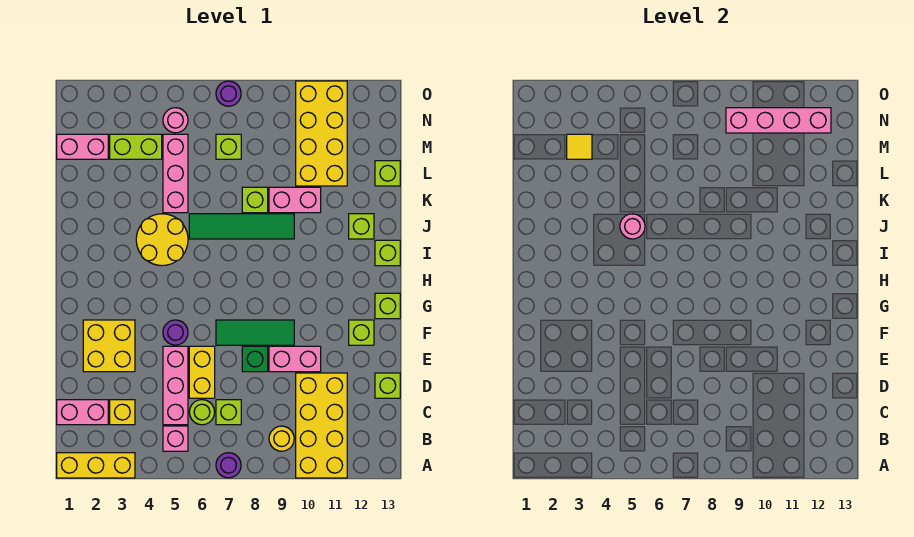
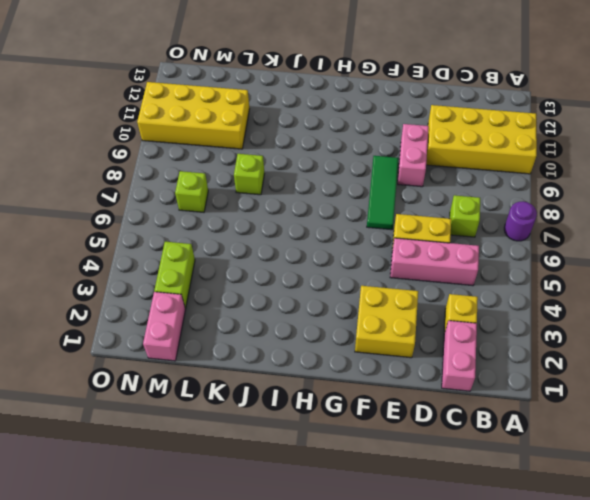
none -> yellow 1x3 brick [57,453,135,478]
none -> pink 1x1 brick [163,426,188,451]
none -> yellow 1x1 round brick [269,426,294,451]
none -> lime 1x1 round brick [189,400,215,425]

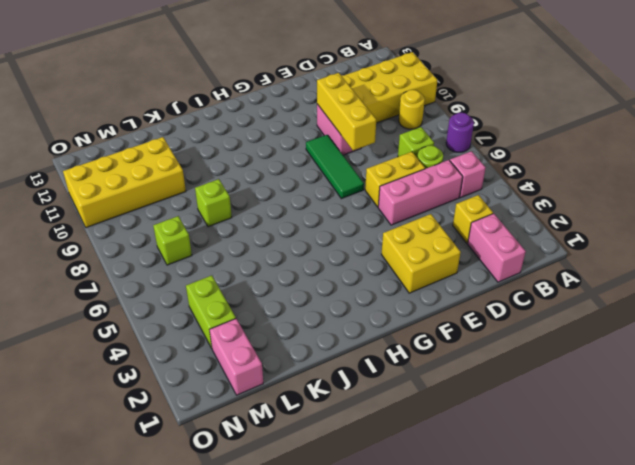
yellow 1x3 brick [317,73,376,150] -> yellow 1x3 brick moved to [57,453,135,478]
none -> lime 1x1 brick [375,373,400,398]
none -> green 1x1 brick [242,346,268,372]
none -> purple 1x1 round brick [163,320,188,345]
none -> lime 1x1 brick [349,320,374,345]

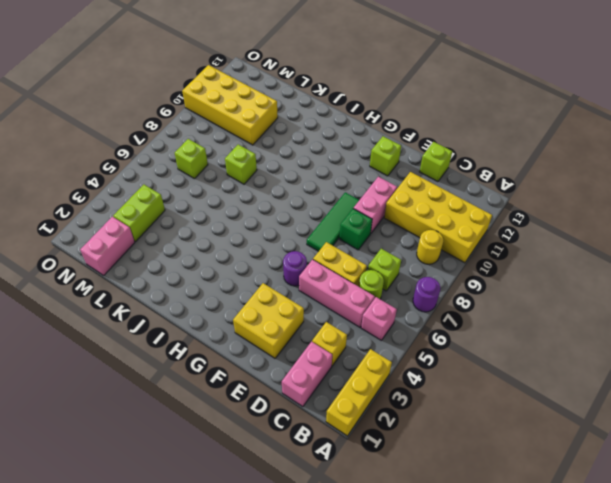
none -> lime 1x1 brick [375,293,400,319]
none -> yellow 2x2 round brick [136,214,188,266]
none -> lime 1x1 brick [375,240,400,266]
none -> green 1x4 tile [189,214,294,239]

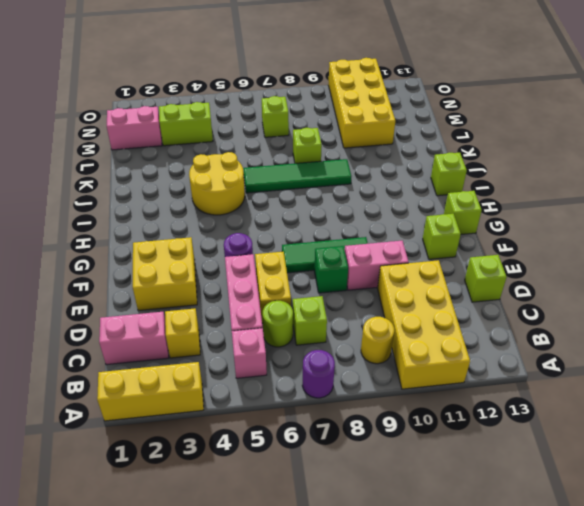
none -> lime 1x1 brick [349,214,374,239]
none -> pink 1x3 brick [163,134,188,213]
none -> pink 1x2 brick [269,187,321,213]
none -> lime 1x1 brick [375,161,400,186]

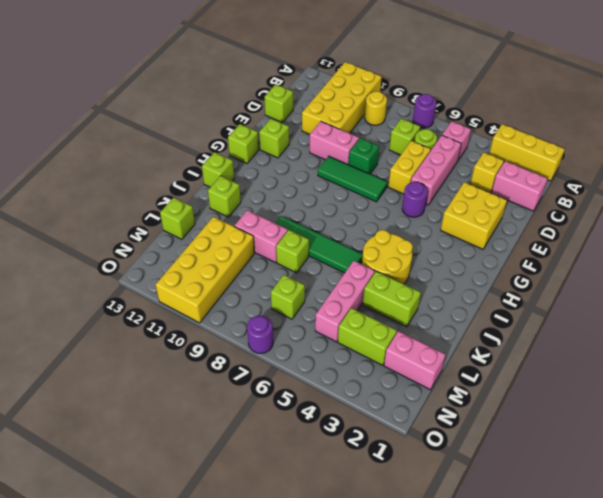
lime 1x2 brick [363,271,421,327] -> none
none -> pink 1x1 round brick [163,108,188,133]
none -> pink 1x1 round brick [620,214,645,239]
none -> yellow 1x1 tile [567,134,592,159]
none -> pink 1x4 brick [726,108,831,133]

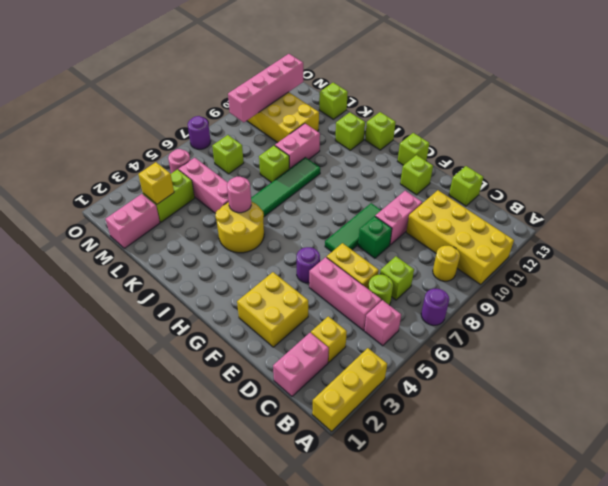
yellow 1x1 brick [138,162,174,204] -> yellow 1x1 tile [567,134,592,159]

